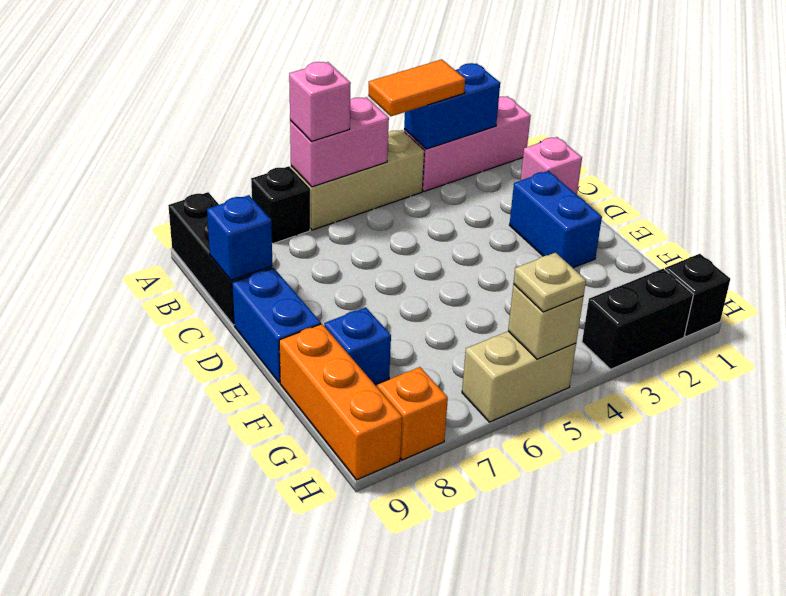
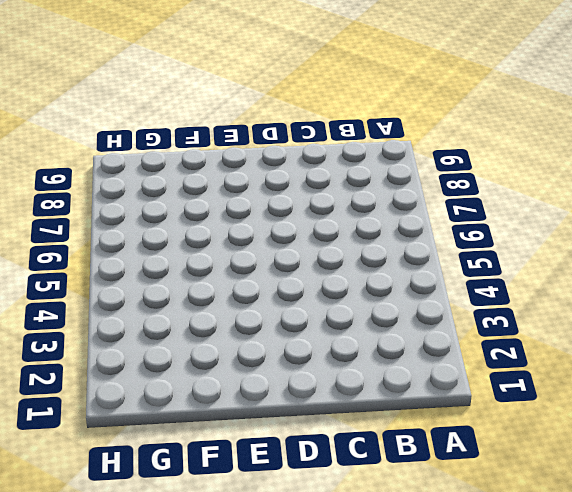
none -> pink 1x3 brick [404,96,531,192]
none -> tan 1x3 brick [291,130,424,230]
none -> black 1x1 brick [251,166,310,244]

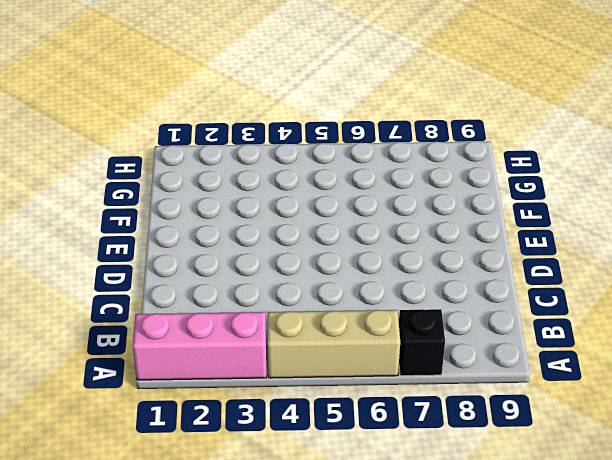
none -> black 1x3 brick [168,192,273,325]
none -> pink 1x1 brick [521,137,582,195]
none -> blue 1x2 brick [510,171,602,268]

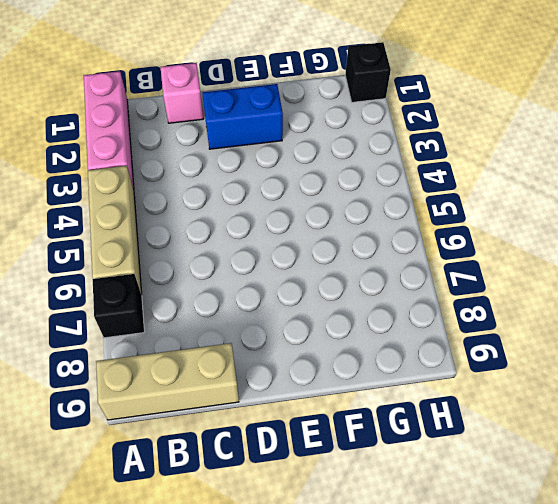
tan 1x3 brick [96,343,239,420] -> black 1x3 brick [168,192,273,325]
none -> blue 1x2 brick [232,268,321,383]
none -> blue 1x1 brick [324,307,391,385]
none -> orange 1x3 brick [279,324,402,480]

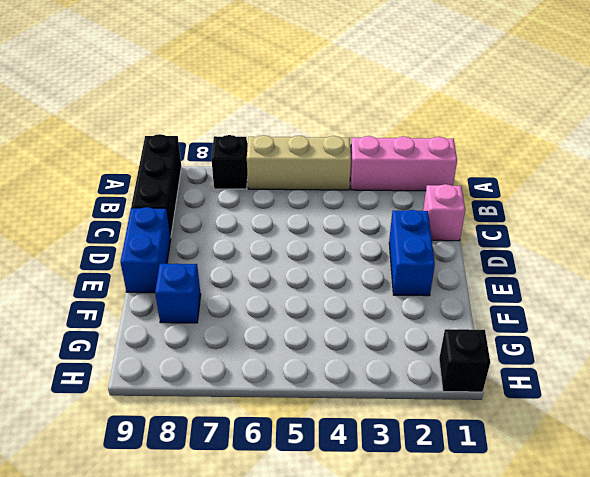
none -> orange 1x3 brick [279,324,402,480]
none -> black 1x2 brick [582,269,693,369]
none -> tan 1x2 brick [462,331,576,422]

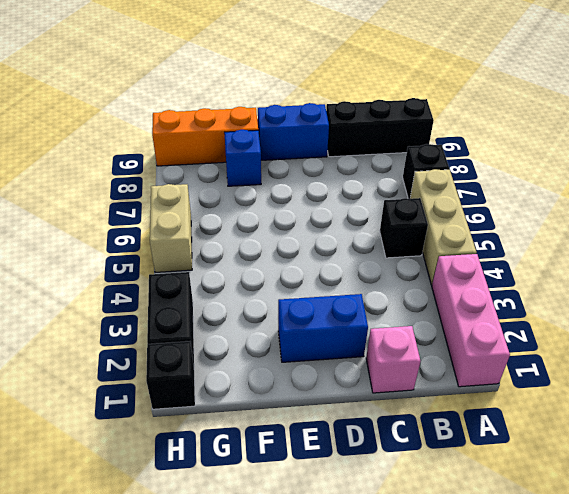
black 1x1 brick [380,198,428,258] -> none
none -> orange 1x1 brick [377,367,448,460]
none -> blue 1x2 brick [404,63,500,149]
none -> pink 1x2 brick [290,97,389,187]

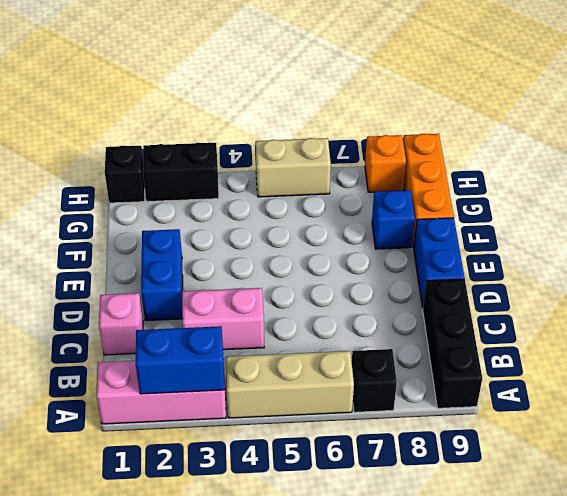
pink 1x2 brick [182,288,264,350] -> pink 1x2 brick moved to [290,97,389,187]
none -> blue 1x1 brick [207,195,273,280]
none -> tan 1x1 brick [508,285,584,359]
none -> orange 1x2 tile [368,59,465,116]

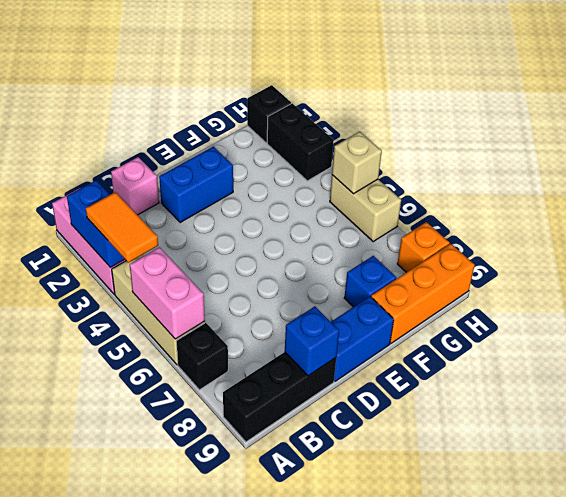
none -> pink 1x1 brick [289,62,351,141]
none -> tan 1x1 plate [513,253,586,312]

